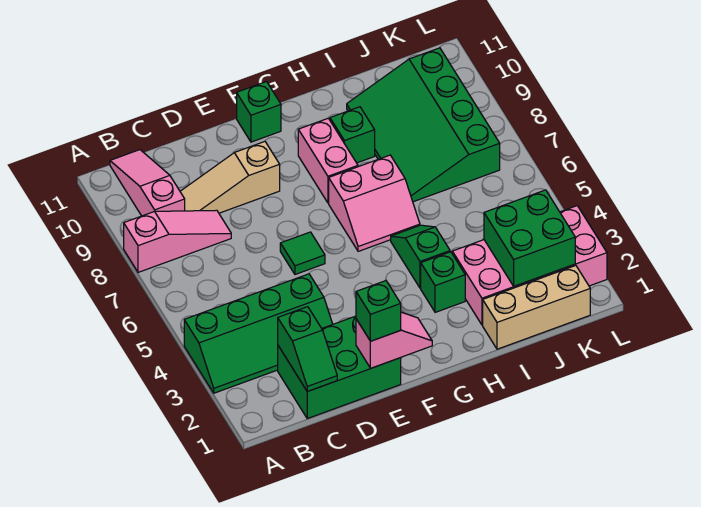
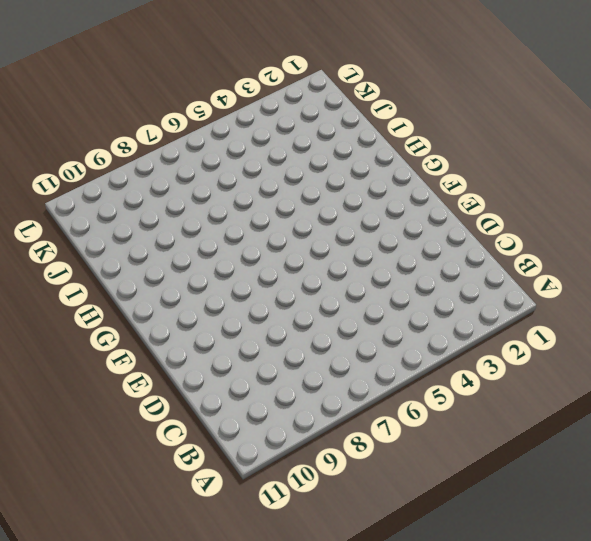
none -> green 2x4 slope [184,274,333,393]
none -> pink 1x3 slope [124,210,231,272]
none -> pink 1x3 slope [110,150,185,216]

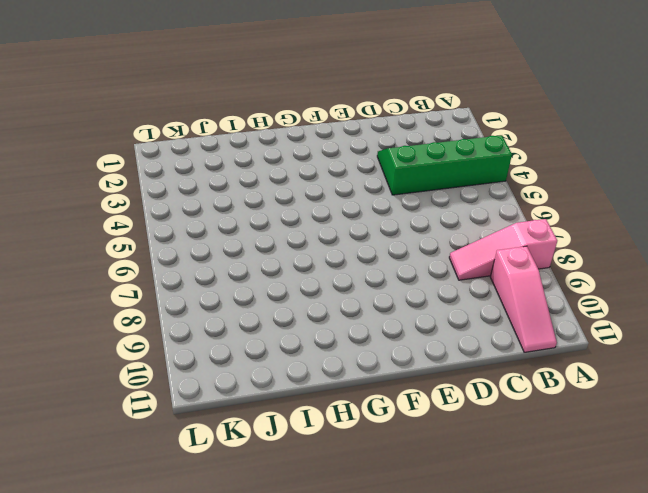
none -> green 2x3 brick [278,316,401,418]
none -> tan 1x3 slope [180,142,280,213]
none -> green 1x1 tile [280,232,325,274]

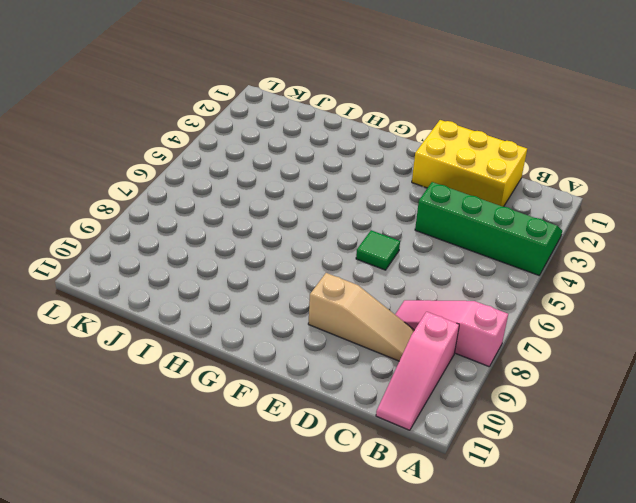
yellow 2x3 brick [412,120,527,207] -> green 2x3 brick [278,316,401,418]
none -> green 1x1 brick [237,82,281,142]
none -> pink 2x2 slope [329,155,420,251]
none -> pink 1x2 brick [298,118,358,203]

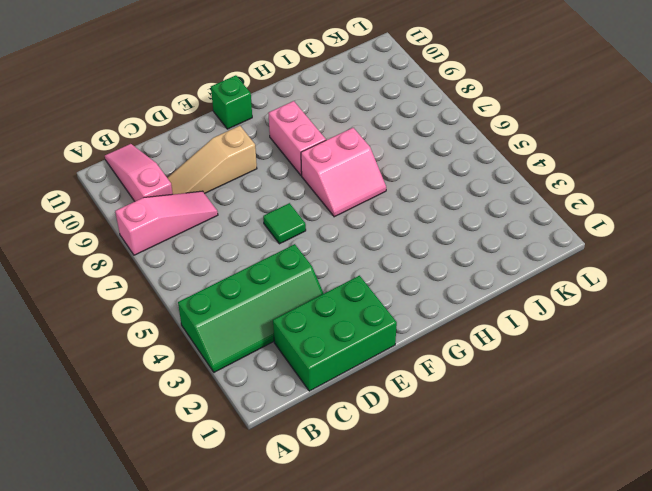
none -> green 1x1 brick [421,252,465,312]
none -> green 1x2 slope [391,225,450,288]
none -> green 1x1 brick [330,107,375,163]

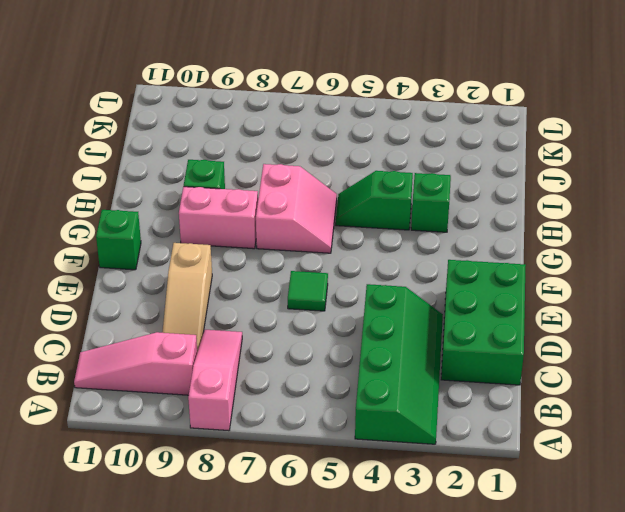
none -> tan 1x3 brick [483,266,590,349]
none -> pink 2x4 brick [452,206,607,325]
none -> green 3x4 slope [347,48,500,202]

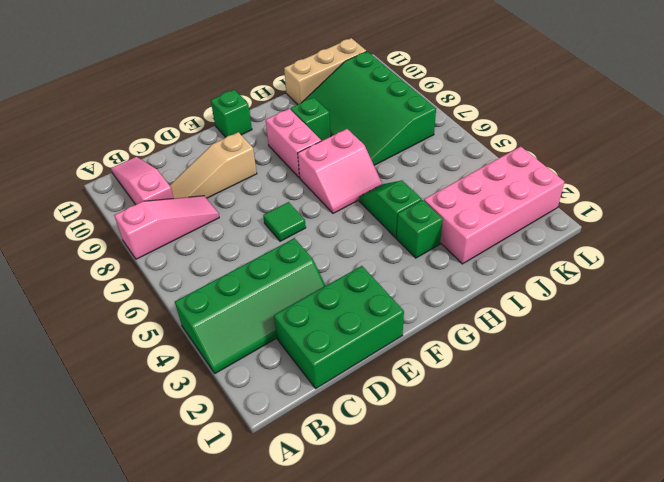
tan 1x3 brick [284,38,366,104] -> tan 1x3 brick moved to [483,266,590,349]
none -> green 1x2 slope [278,307,337,391]
none -> pink 1x2 slope [356,312,432,368]
none -> green 2x2 brick [484,190,575,286]

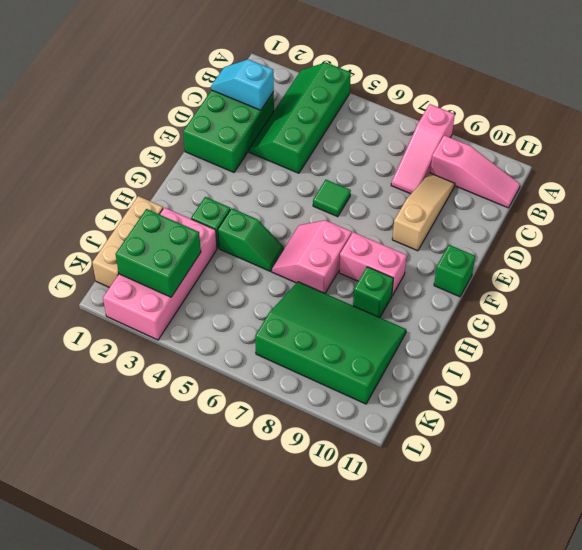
cyan 1x2 slope [211,59,274,110] -> green 1x2 slope [278,307,337,391]
none -> pink 1x2 slope [356,312,432,368]
none -> green 1x1 brick [356,281,401,341]

